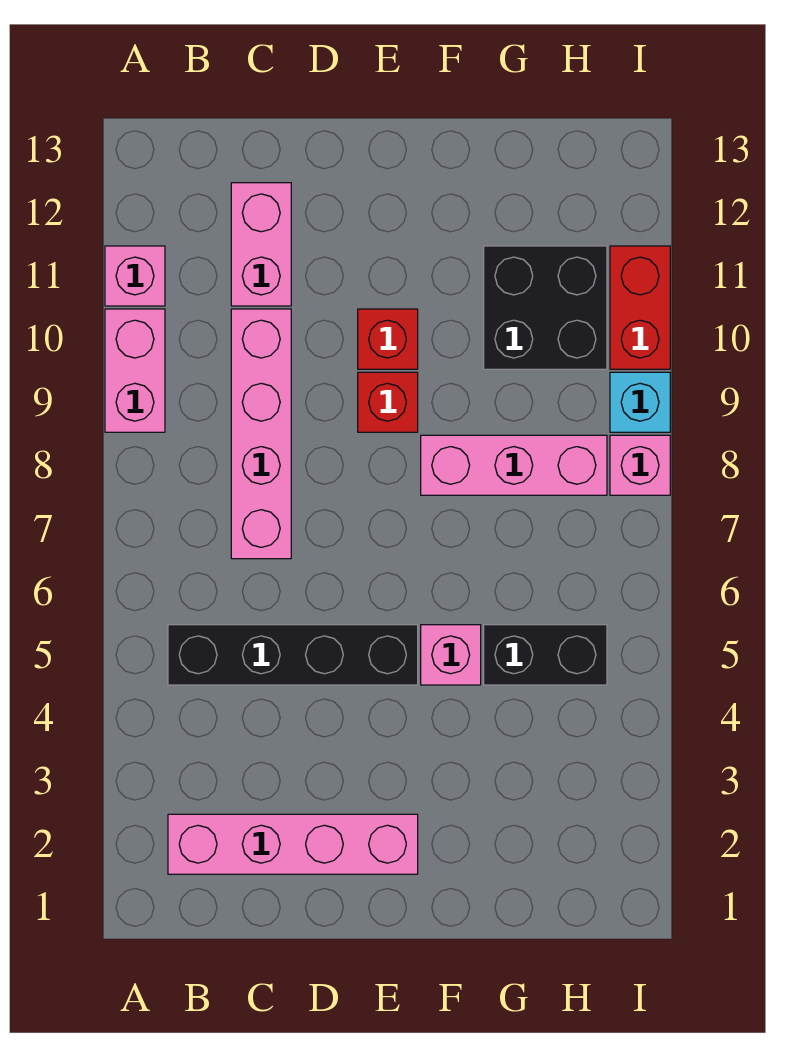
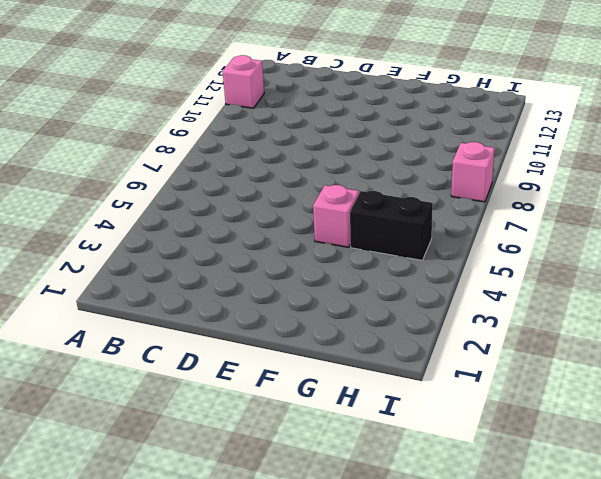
none -> pink 1x2 brick [105,309,165,432]
none -> pink 1x4 brick [168,814,418,874]
none -> black 1x4 brick [168,625,418,685]

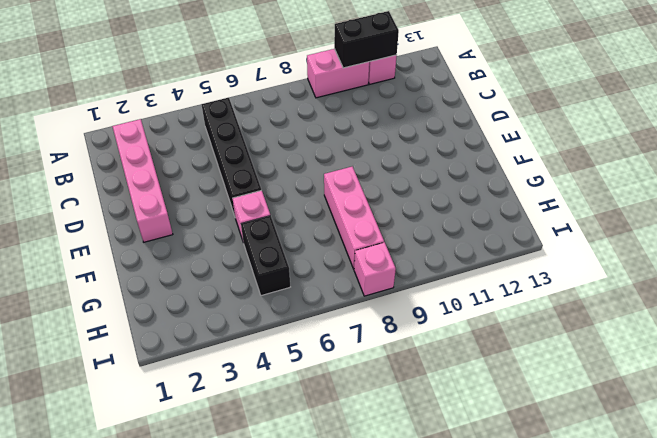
black 1x2 brick [334,11,399,68] -> none
none -> pink 1x4 brick [231,309,291,559]
none -> pink 1x2 brick [231,183,291,306]
none -> red 1x1 brick [358,372,418,432]

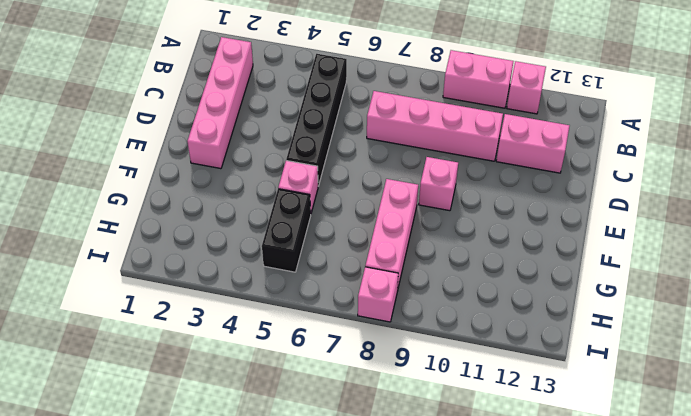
pink 1x1 brick [419,157,458,211] -> red 1x1 brick [358,372,418,432]
none -> red 1x1 brick [358,309,418,369]
none -> black 2x2 brick [484,246,607,369]
none -> cyan 1x1 brick [610,372,670,432]

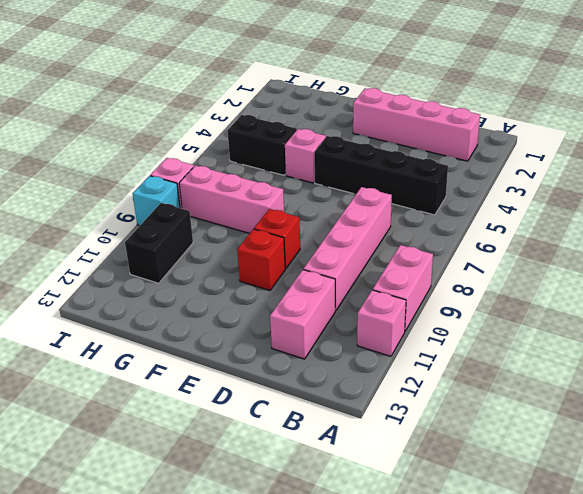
black 1x2 brick [125,203,193,283] -> black 2x2 brick [484,246,607,369]
none -> red 1x2 brick [610,246,670,369]

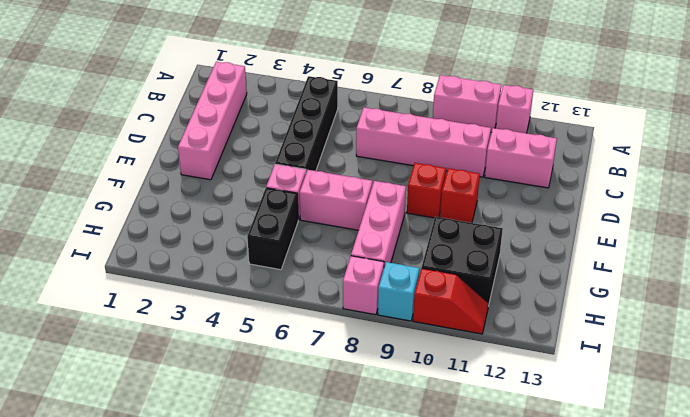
pink 1x2 brick [299,170,372,230] -> none
red 1x2 slope [413,268,489,334] -> red 1x2 brick [610,246,670,369]

